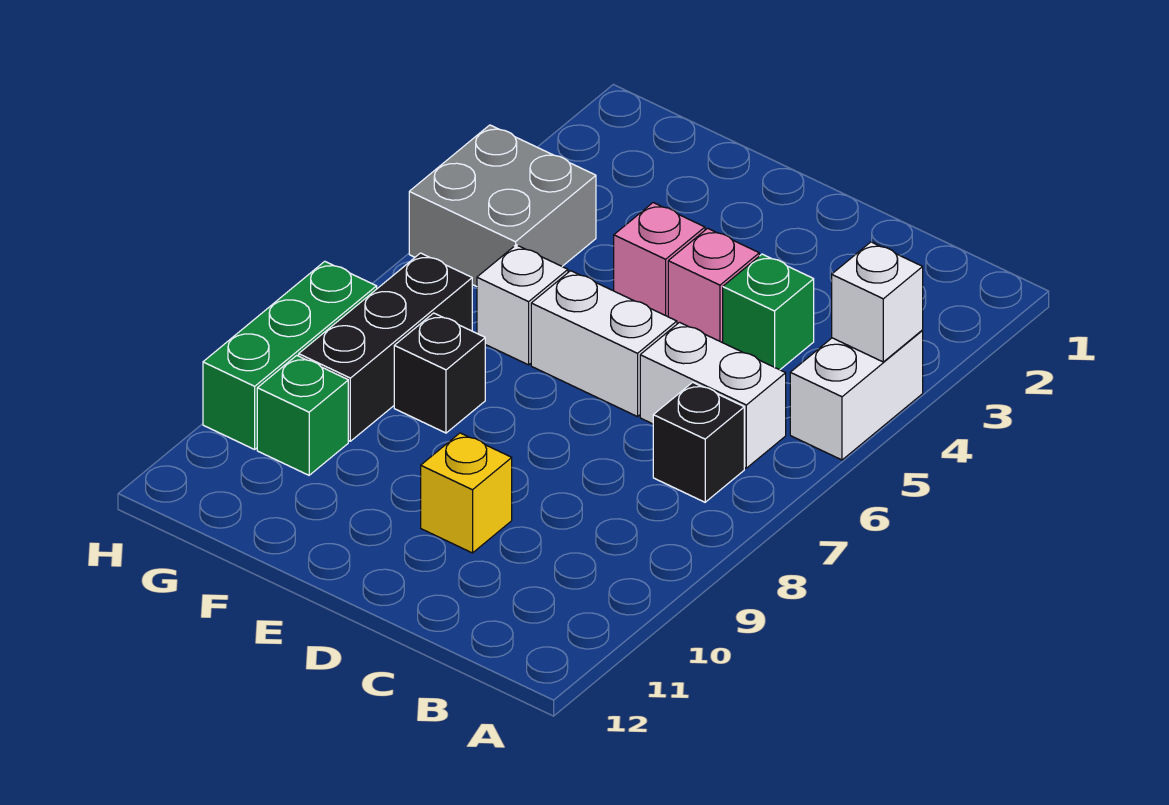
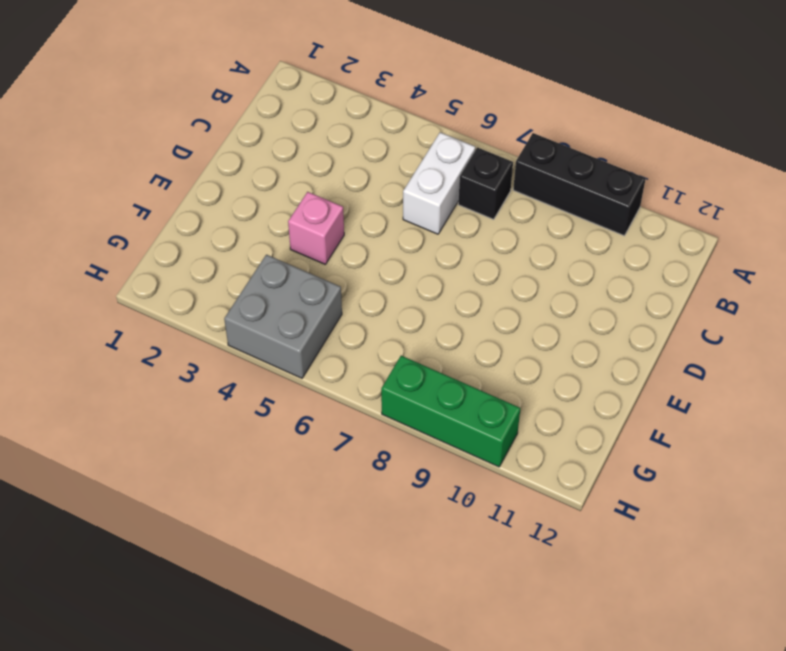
black 1x3 brick [513,133,646,236] -> black 1x3 brick moved to [299,253,472,441]
none -> white 1x2 brick [790,331,923,460]
none -> green 1x1 brick [723,254,814,370]
none -> pink 1x1 brick [668,228,759,343]

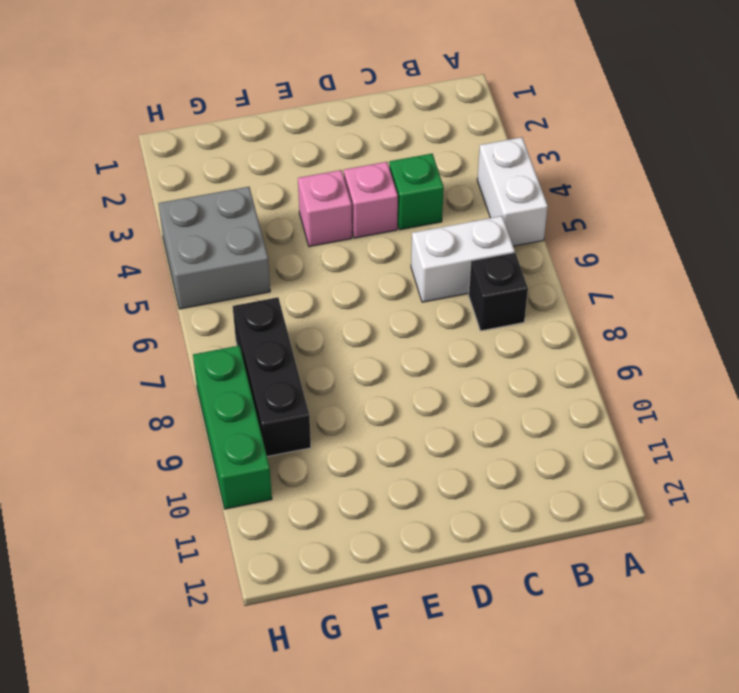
none -> white 1x2 brick [531,271,677,417]
none -> yellow 1x1 brick [421,433,512,553]
none -> white 1x1 brick [477,245,568,365]

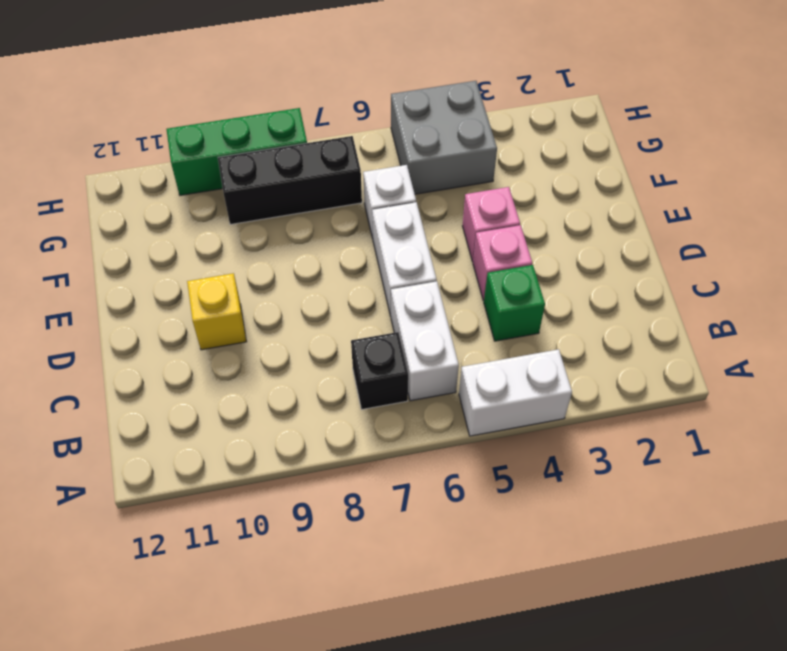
none -> black 1x1 brick [394,313,485,433]
none -> green 1x1 brick [257,355,348,475]
none -> white 1x1 brick [832,242,923,362]

